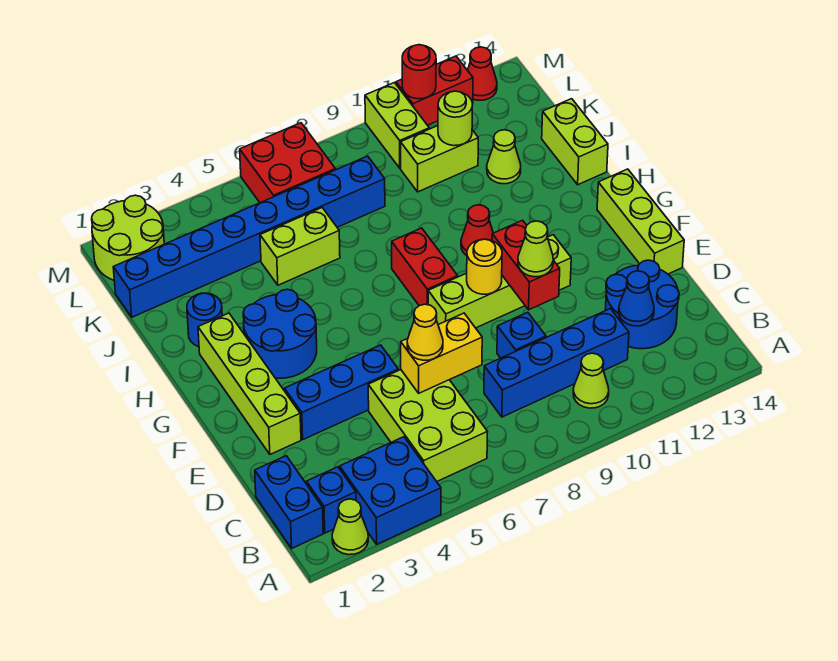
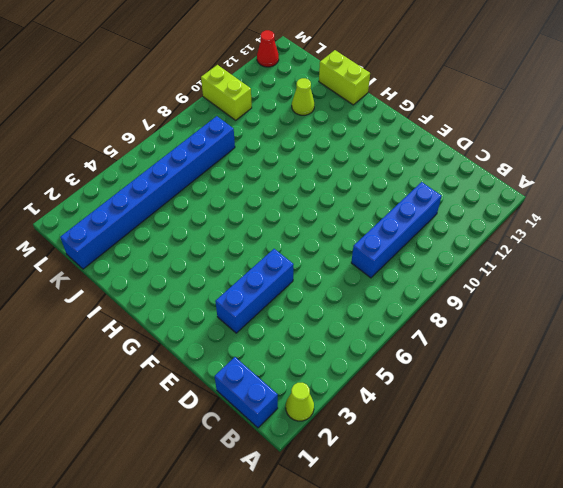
none -> blue 2x2 brick [340,437,441,544]
none -> blue 1x1 brick [306,467,356,533]
none -> lime 2x3 brick [368,370,488,481]
none -> lime 1x1 cone [573,353,609,408]

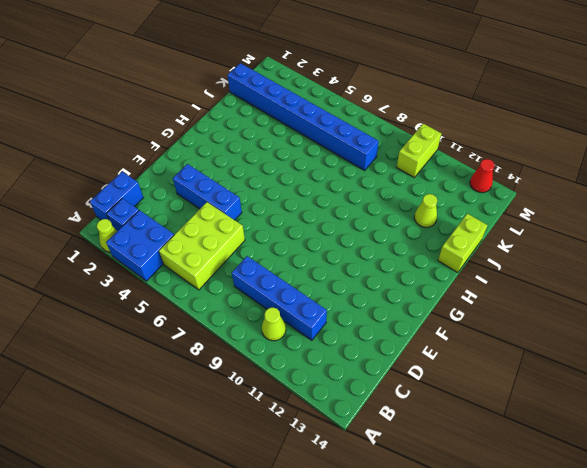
none -> blue 2x2 round brick [605,260,679,349]
none -> blue 1x1 brick [497,312,546,358]
none -> lime 1x4 brick [198,313,301,454]
none -> lime 1x3 brick [597,169,684,274]

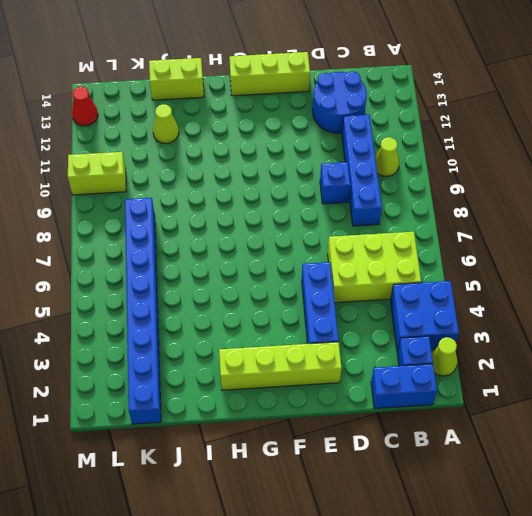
none -> lime 1x4 brick [428,235,571,328]
none -> blue 2x2 round brick [243,289,317,378]
none -> red 1x2 brick [392,228,458,306]
none -> red 1x1 cone [461,205,493,256]

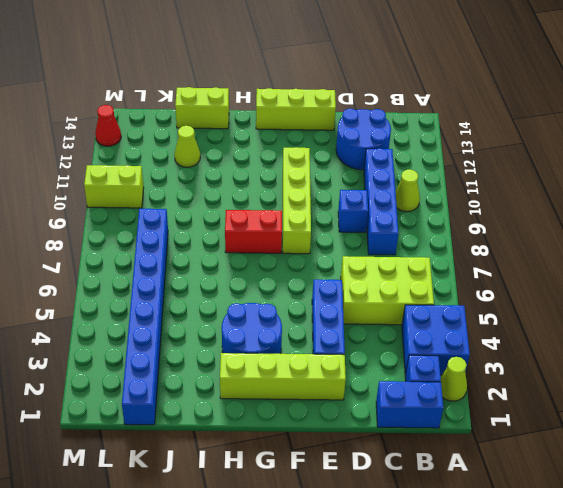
none -> red 1x1 cone [461,205,493,256]
none -> blue 1x1 round brick [187,293,222,347]
none -> lime 1x2 brick [260,208,340,285]
none -> lime 1x2 brick [401,126,478,192]

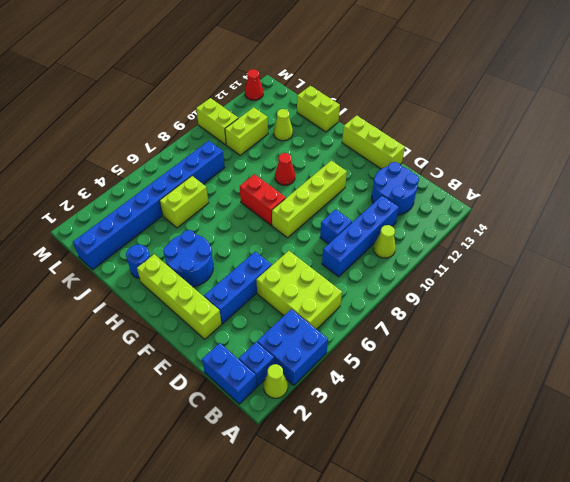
none -> lime 2x2 round brick [92,195,164,280]
none -> red 2x2 brick [240,123,335,203]
none -> red 1x2 brick [396,56,473,125]
none -> blue 1x1 cone [619,271,654,326]

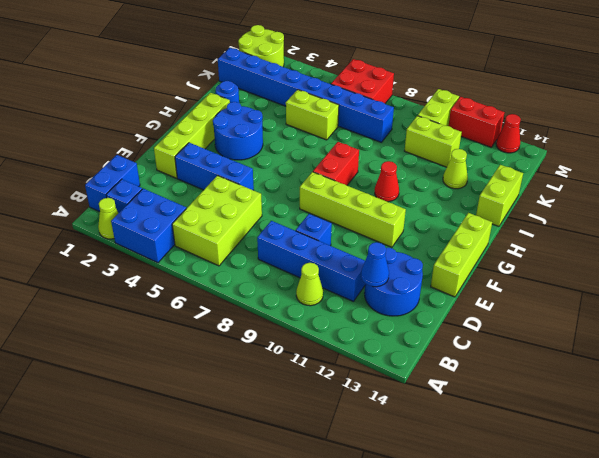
none -> yellow 1x2 brick [401,313,482,393]
none -> red 1x2 brick [492,220,560,310]
none -> yellow 1x1 round brick [467,239,502,294]
none -> lime 1x1 round brick [438,91,472,146]

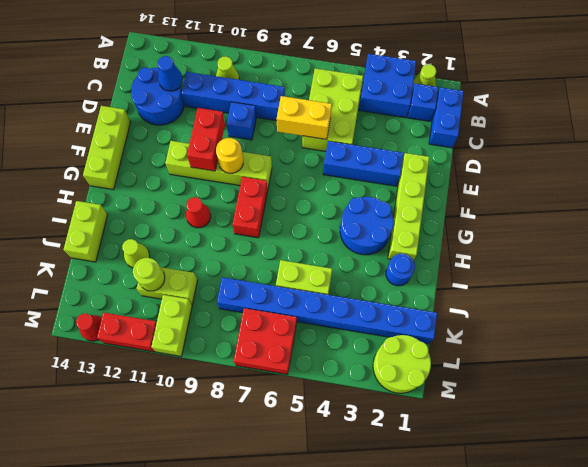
none -> red 1x1 round brick [402,45,436,99]
none -> yellow 1x1 cone [407,304,443,360]
none -> lime 1x1 cone [518,221,553,277]

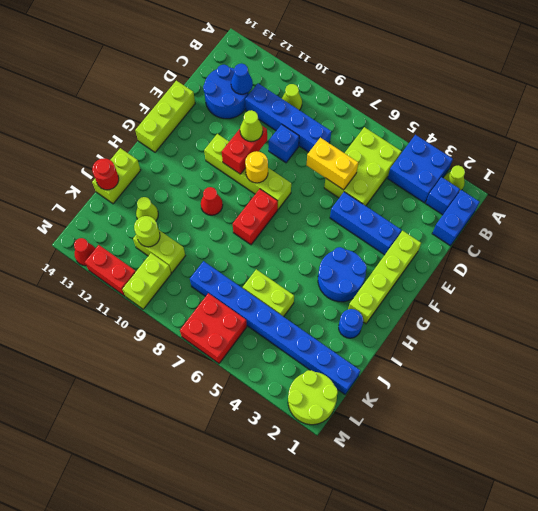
red 1x1 round brick [92,158,119,190] -> red 1x1 round brick moved to [402,45,436,99]
none -> yellow 1x1 cone [407,304,443,360]

